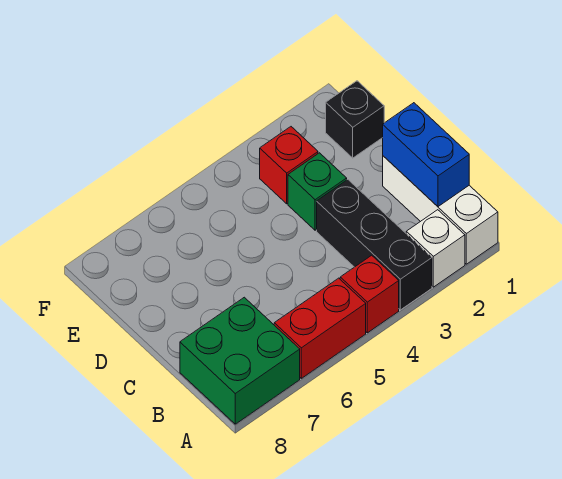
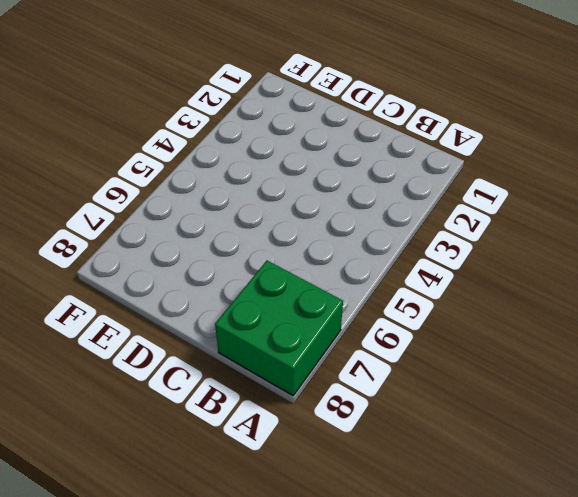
none -> white 1x3 brick [383,156,498,264]
none -> white 1x1 brick [406,210,465,287]

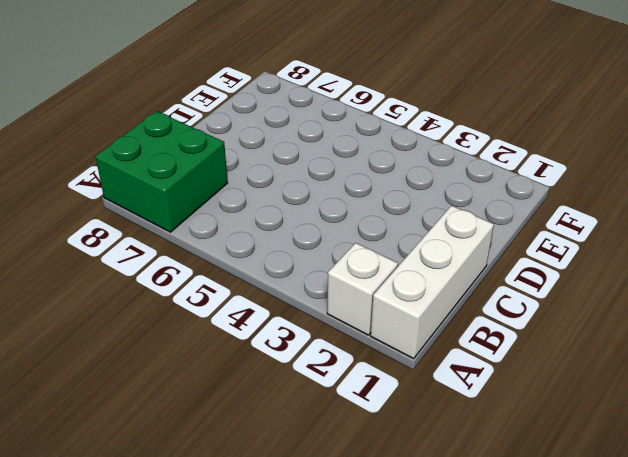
none -> black 1x3 brick [317,180,432,310]
none -> red 1x1 brick [340,255,399,333]

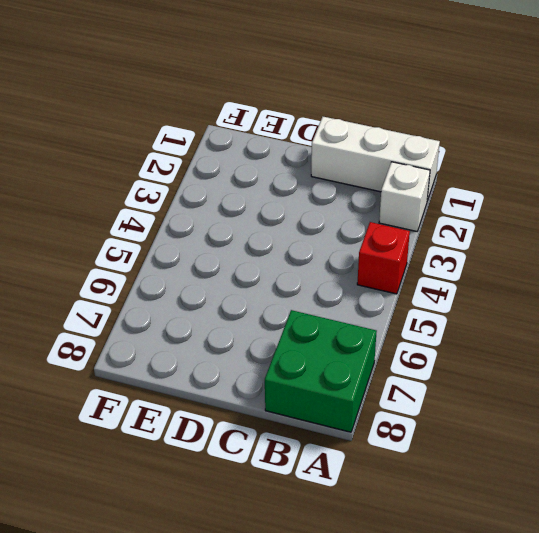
none -> black 1x3 brick [317,180,432,310]
none -> red 1x2 brick [274,278,366,378]

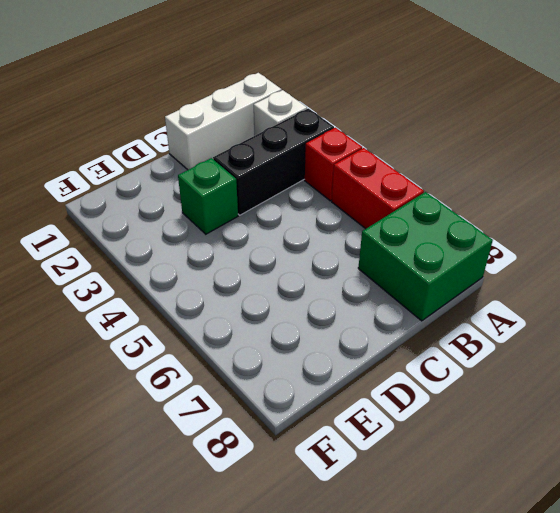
none -> black 1x1 brick [326,81,384,158]
none -> red 1x1 brick [260,127,318,204]

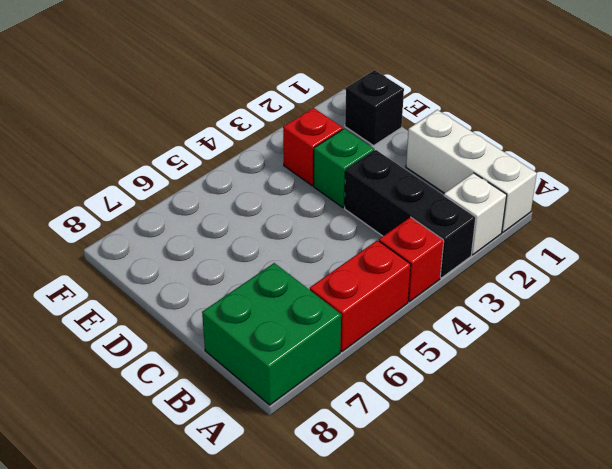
none -> blue 1x2 brick [383,103,469,207]

